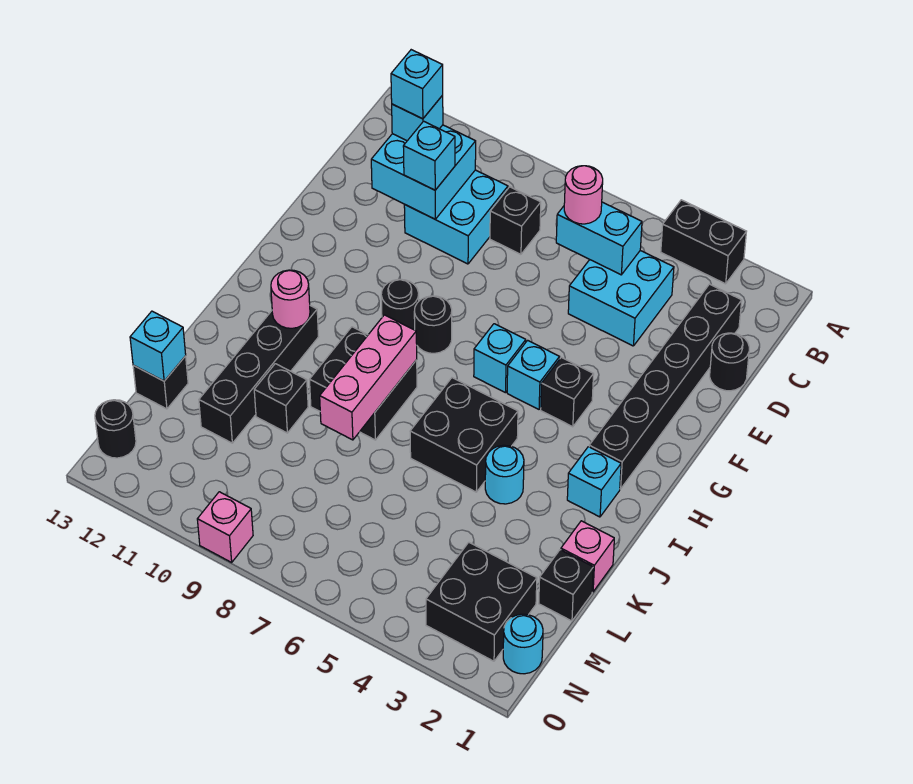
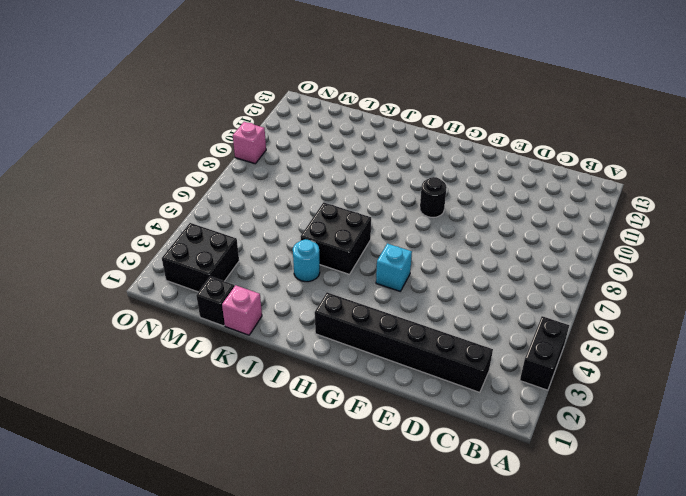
none -> cyan 2x2 brick [568,251,674,346]
none -> black 1x1 brick [490,187,541,254]
none -> cyan 2x2 brick [404,170,508,264]
none -> black 1x1 round brick [710,333,749,391]

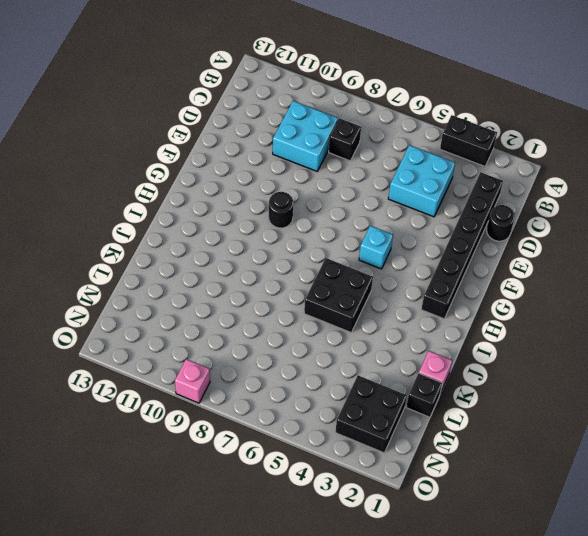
none -> black 1x1 brick [541,357,594,427]
none -> cyan 1x1 brick [474,324,526,393]
none -> black 1x1 round brick [414,296,452,353]
none -> cyan 1x1 brick [567,447,621,517]

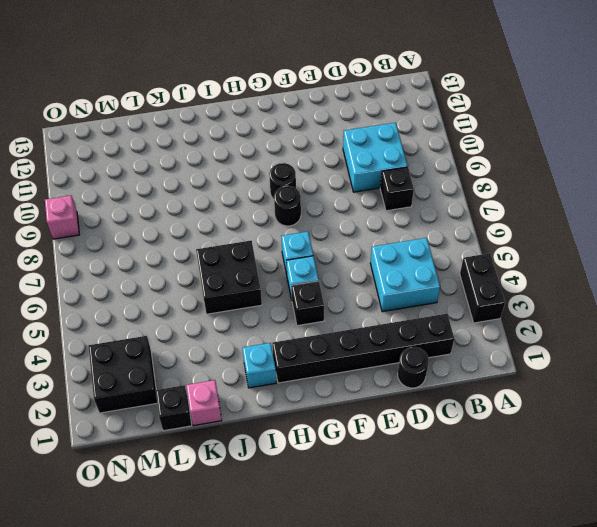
none -> black 2x2 brick [309,327,417,440]
none -> black 1x4 brick [199,306,318,443]
none -> cyan 1x1 round brick [485,445,524,504]
none -> black 1x1 brick [254,364,308,433]

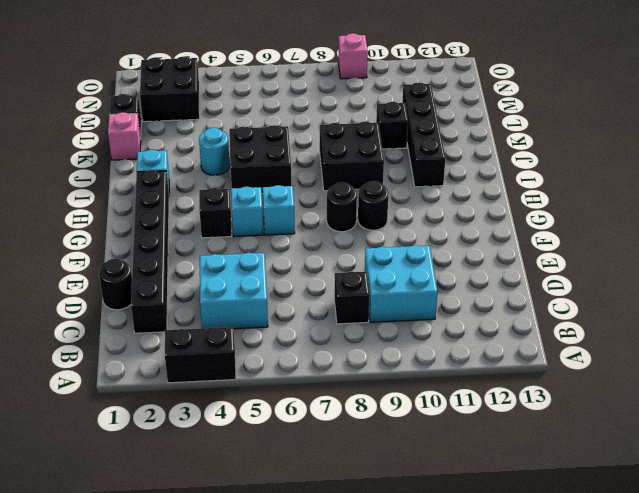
none -> black 1x1 brick [133,356,188,409]
none -> cyan 1x1 round brick [503,614,543,674]
none -> black 1x1 round brick [95,400,136,458]
none -> cyan 1x2 brick [556,202,642,275]

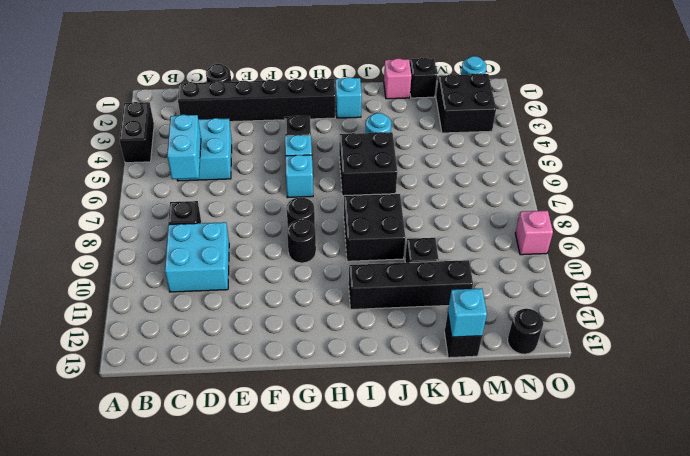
none -> cyan 2x2 brick [371,125,476,219]
none -> pink 1x3 brick [320,315,417,440]
none -> pink 1x1 round brick [271,270,310,328]
none -> pink 1x1 round brick [564,166,603,224]

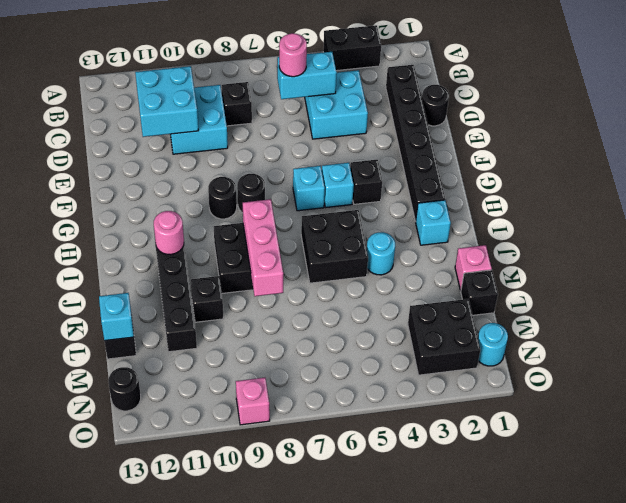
none -> cyan 1x1 brick [392,95,443,141]
none -> cyan 1x1 brick [403,121,455,190]
none -> cyan 1x1 brick [391,50,443,119]

